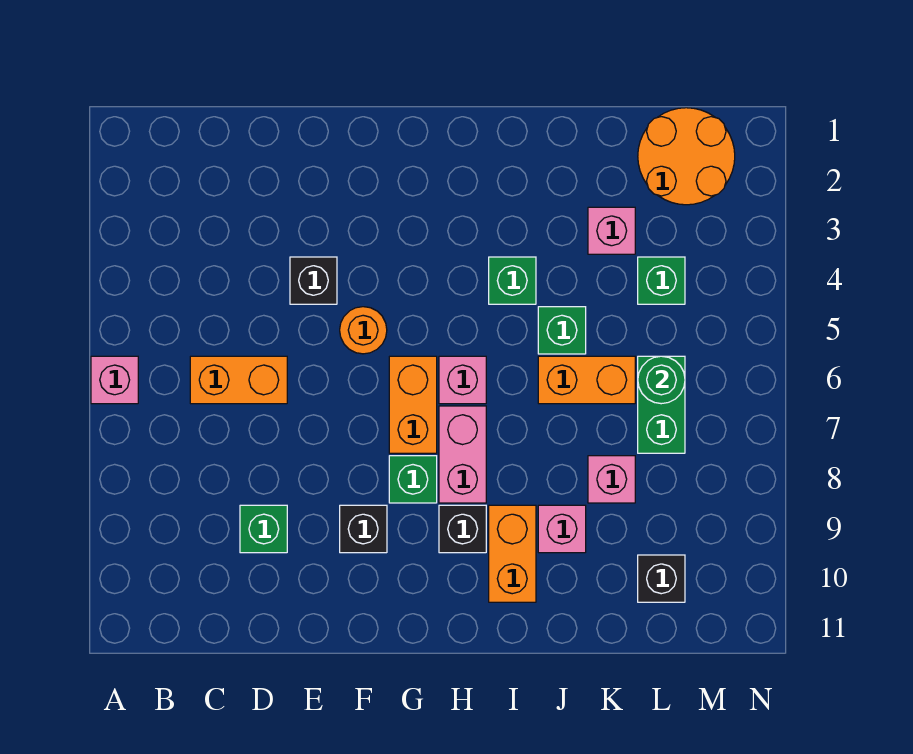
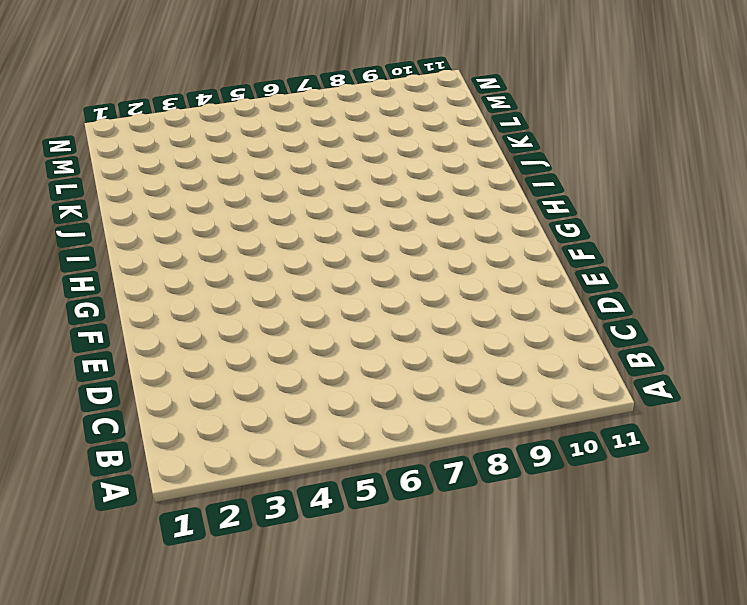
none -> pink 1x1 brick [91,356,138,404]
none -> orange 1x2 brick [190,356,287,404]
none -> green 1x1 brick [240,505,287,553]

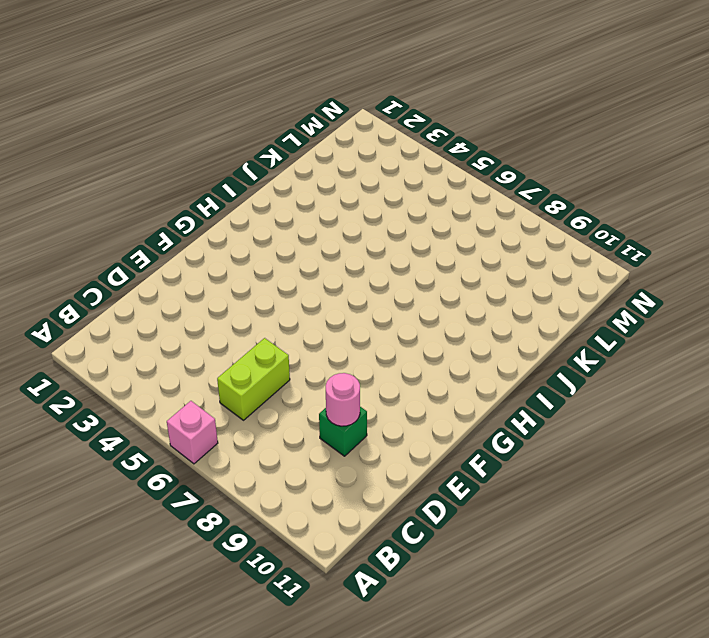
lime 1x2 brick [217,338,290,420] -> orange 1x2 brick [190,356,287,404]
pink 1x1 round brick [326,373,360,426] -> none
none -> black 1x1 brick [290,257,337,304]
none -> orange 1x1 round brick [340,307,387,354]
none -> black 1x1 brick [340,505,387,553]

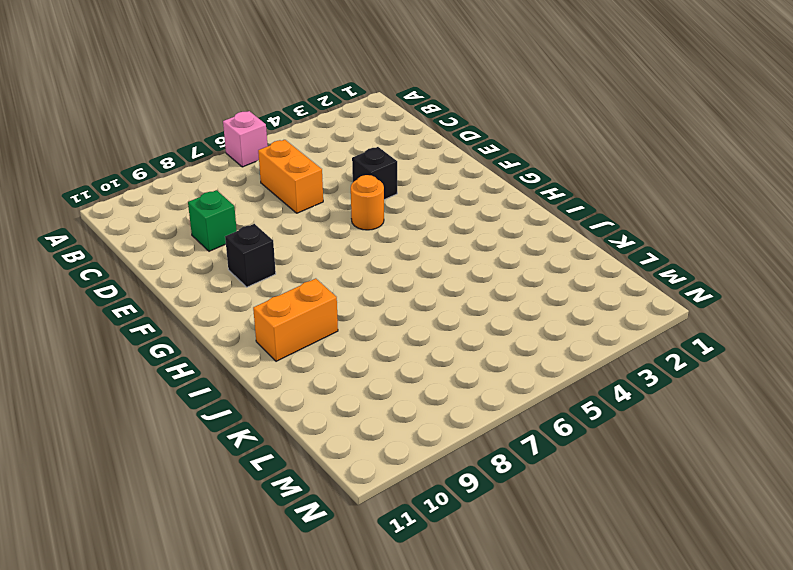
none -> orange 1x2 brick [389,356,437,453]
none -> green 1x1 brick [389,456,437,503]
none -> pink 1x1 brick [439,356,486,404]

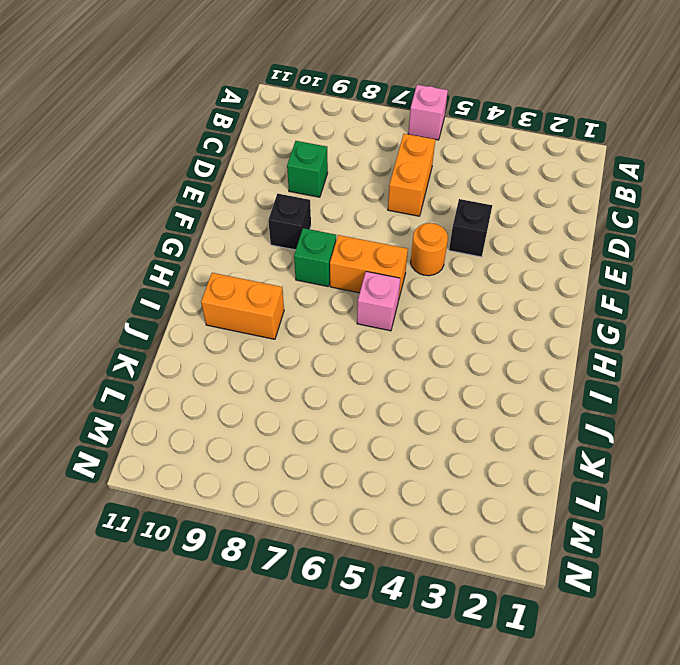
none -> pink 1x2 brick [439,406,486,503]
none -> black 1x1 brick [439,505,486,553]
none -> green 1x1 brick [489,257,536,304]

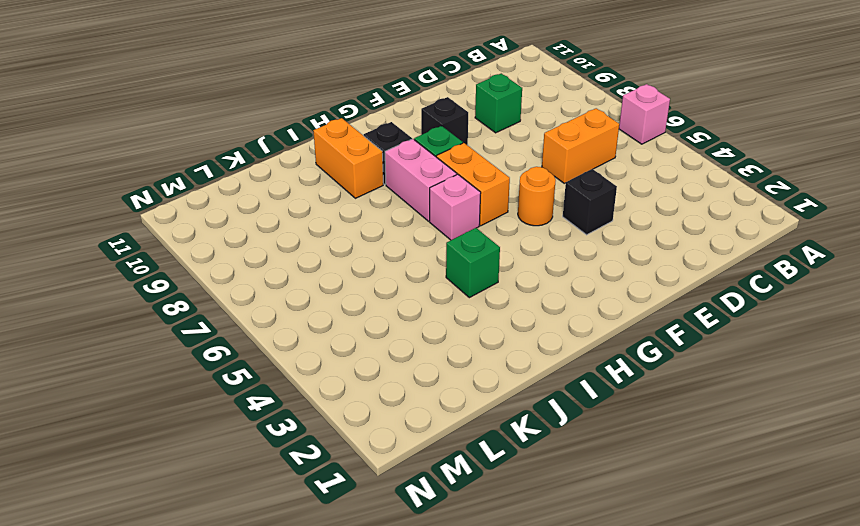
none -> green 1x1 brick [538,307,586,354]
none -> orange 1x2 brick [538,356,635,404]
none -> pink 1x1 brick [538,505,586,553]

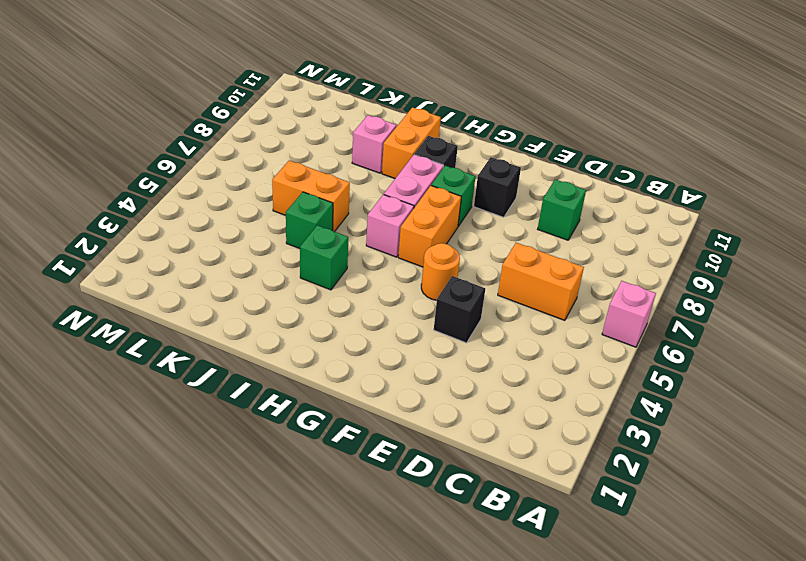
none -> pink 1x1 brick [588,207,635,254]
none -> pink 1x1 brick [588,456,635,503]
none -> orange 2x2 round brick [638,108,735,205]

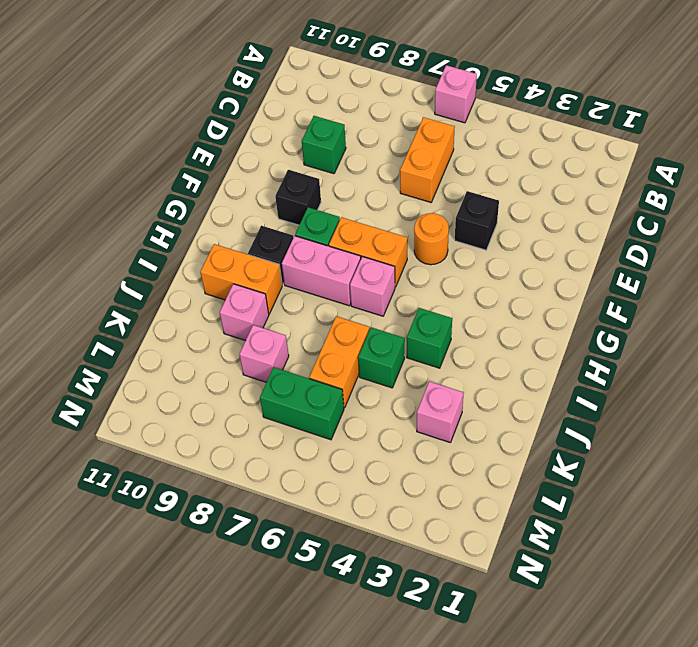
none -> orange 2x2 round brick [638,108,735,205]
none -> green 1x1 brick [638,257,685,304]
none -> black 1x1 brick [638,555,685,602]

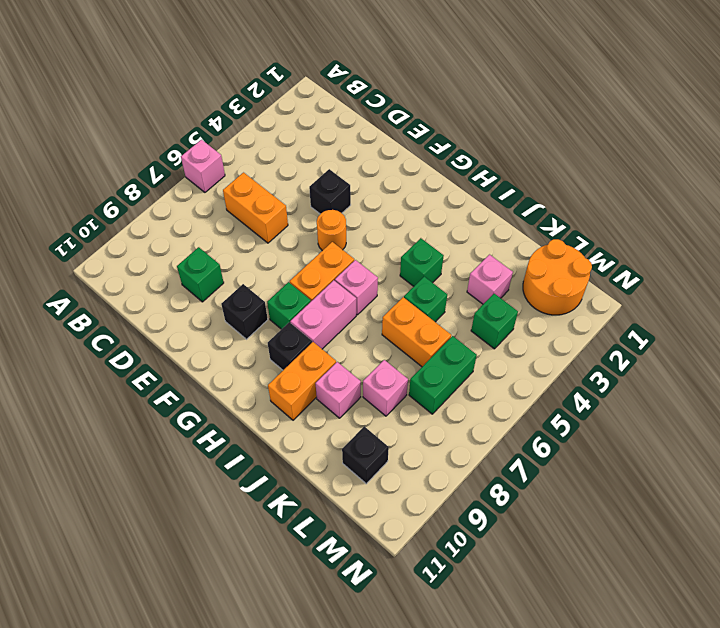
none -> green 1x1 round brick [638,356,685,404]

